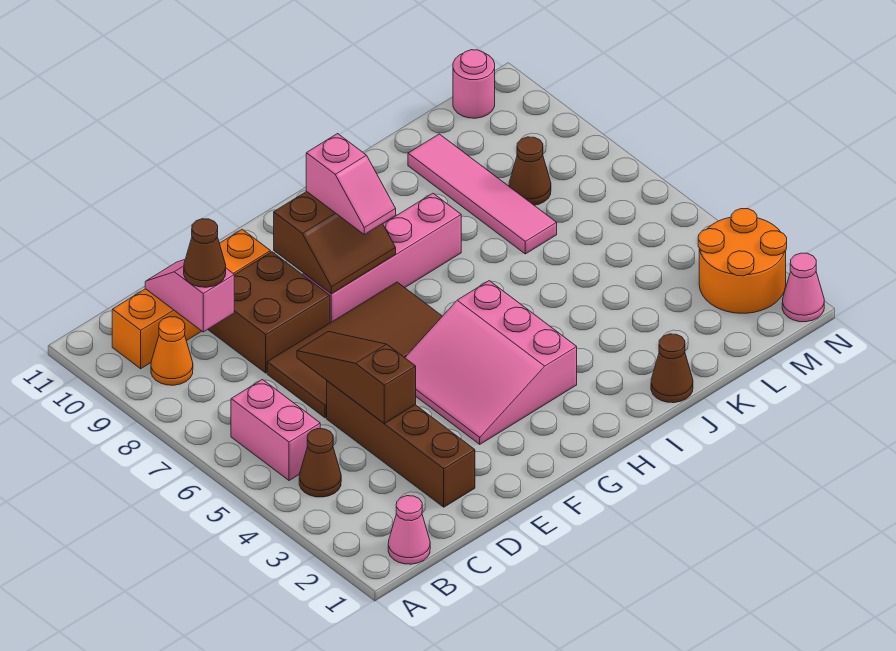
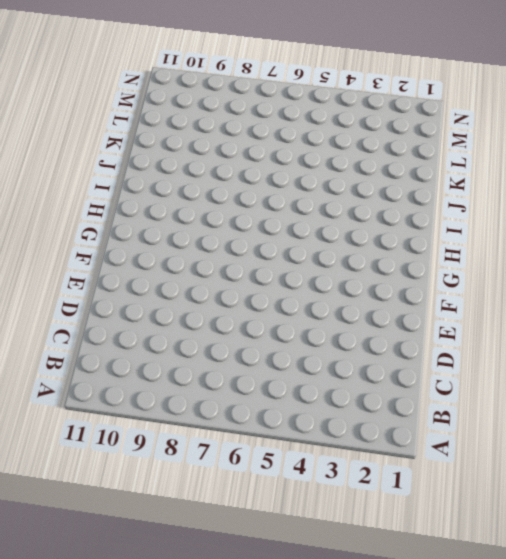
none -> pink 1x1 cone [388,496,430,564]
none -> brown 1x1 cone [299,429,341,497]
none -> pink 1x2 brick [231,380,320,481]

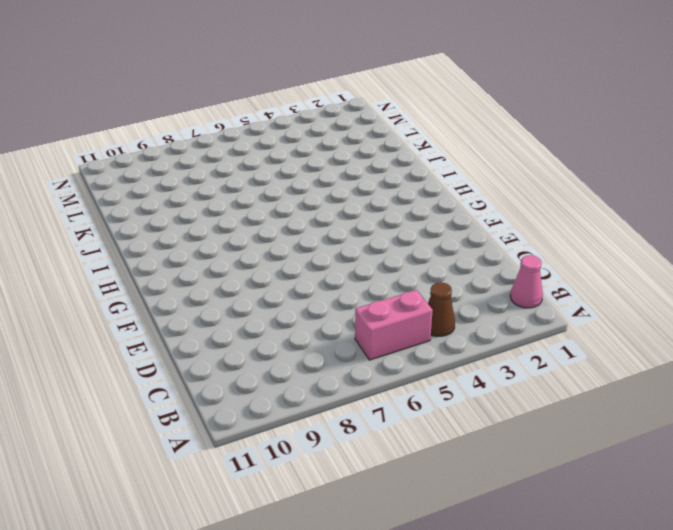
none -> orange 1x1 cone [151,317,193,385]
none -> orange 1x4 brick [112,229,271,369]
none -> brown 1x4 brick [327,381,475,507]

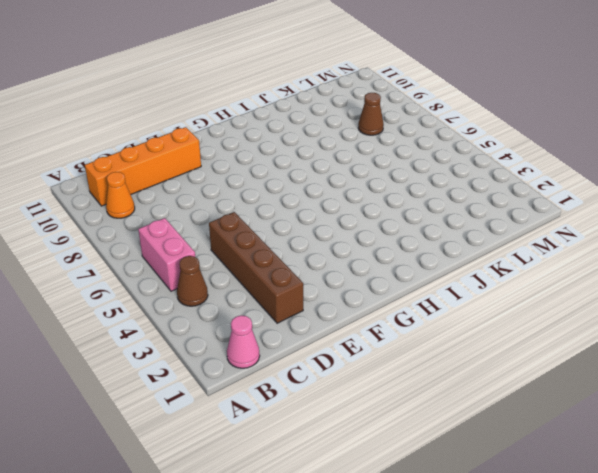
none -> brown 2x4 tile [267,282,442,418]
none -> brown 2x2 brick [208,252,330,373]
none -> pink 3x3 slope [405,281,577,444]

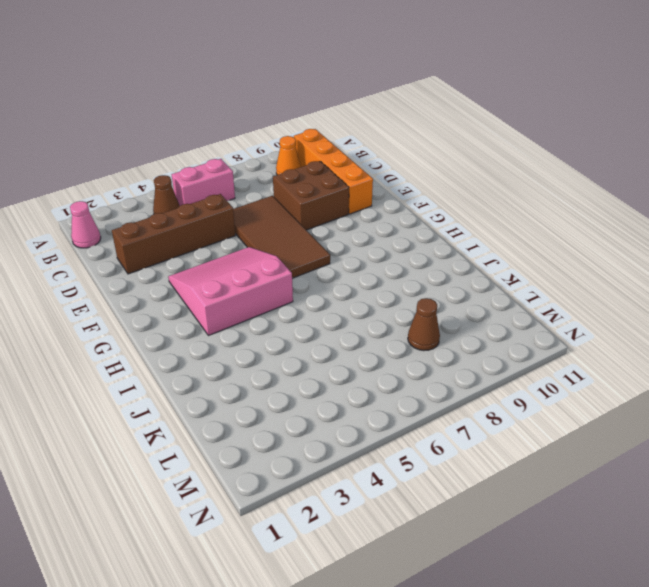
none -> pink 1x4 brick [303,193,461,323]
none -> brown 1x1 cone [651,334,693,403]
none -> pink 1x4 tile [408,134,557,254]

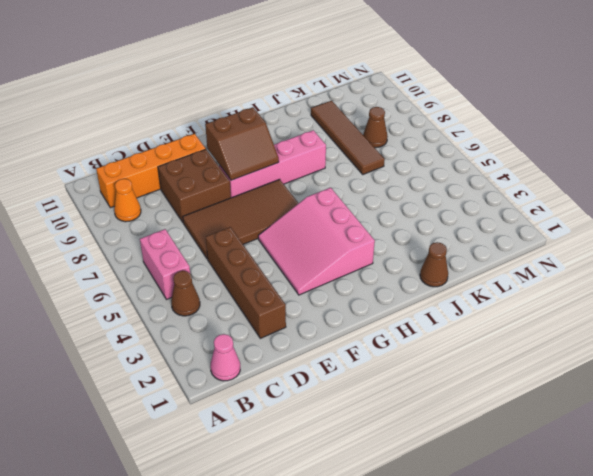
brown 1x4 tile [311,101,385,174] -> pink 1x4 tile [408,134,557,254]
none -> orange 2x2 round brick [698,209,787,313]
none -> pink 1x1 round brick [453,50,495,118]
none -> pink 1x1 cone [782,253,824,322]

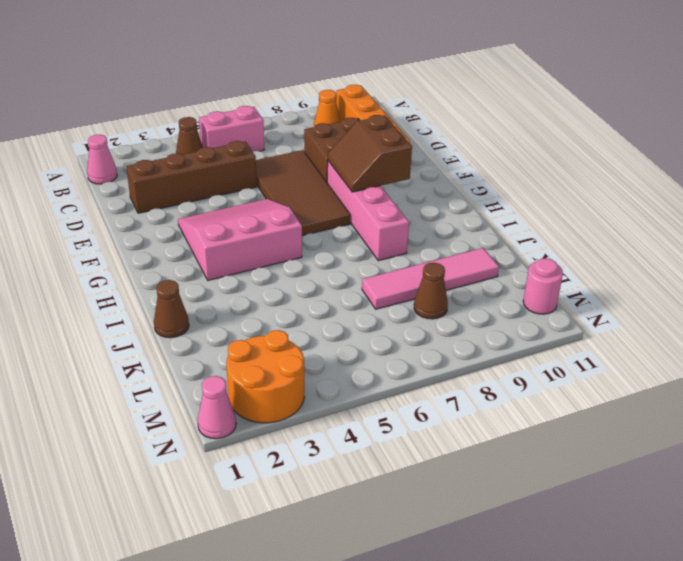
none -> pink 1x2 slope [145,260,234,332]
none -> brown 1x3 slope [297,332,416,424]
none -> brown 1x1 cone [184,219,226,287]

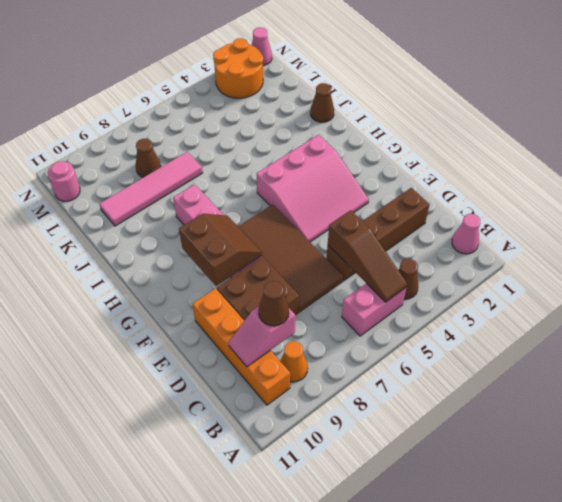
brown 1x3 slope [328,210,407,302] -> brown 1x3 slope turned to [297,332,416,424]
none -> pink 1x2 slope [306,134,396,234]

